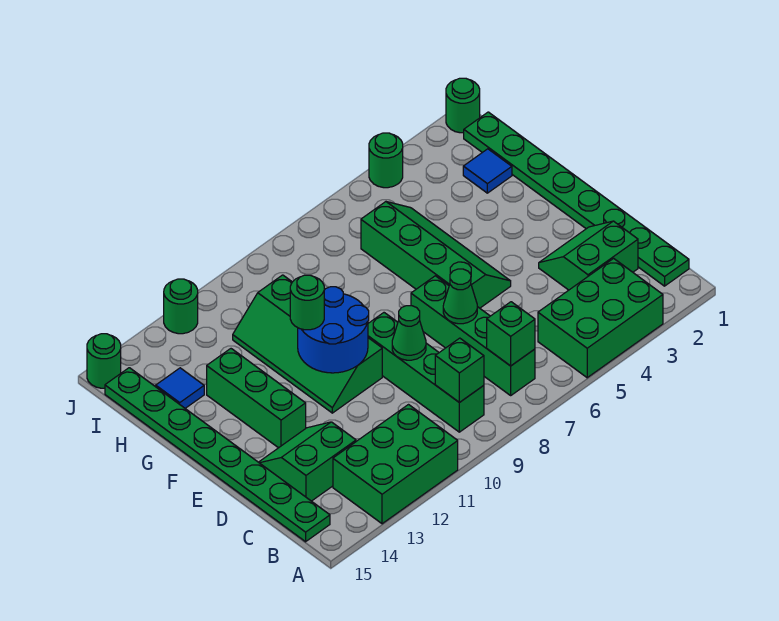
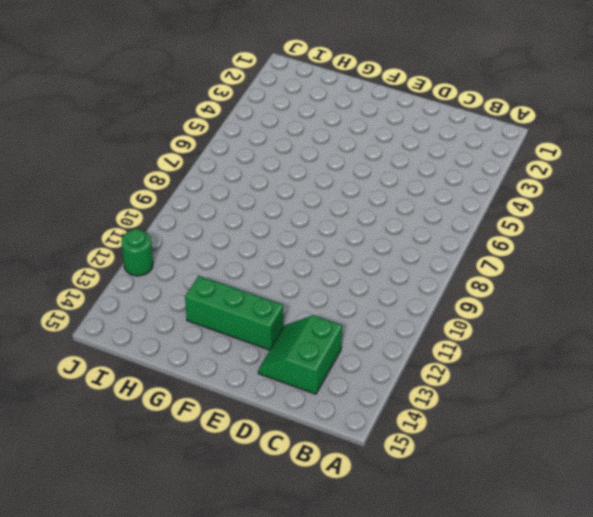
none -> green 2x3 brick [538,258,663,378]
none -> green 2x3 brick [333,405,458,524]
none -> green 1x8 plate [464,112,689,286]

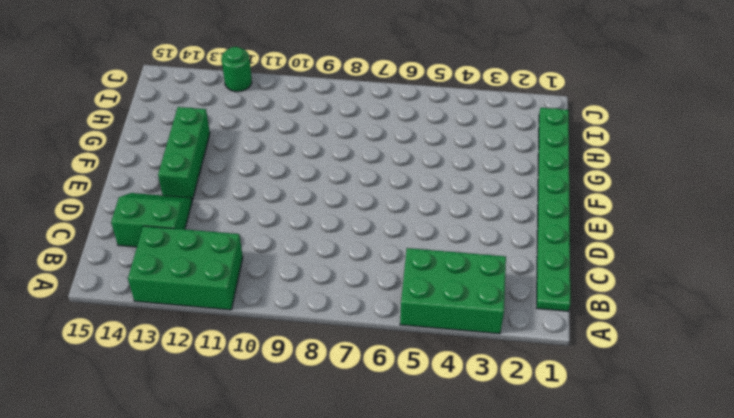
none -> green 1x4 brick [411,276,535,395]
none -> green 1x4 brick [368,313,484,432]
none -> green 1x8 plate [105,368,330,542]

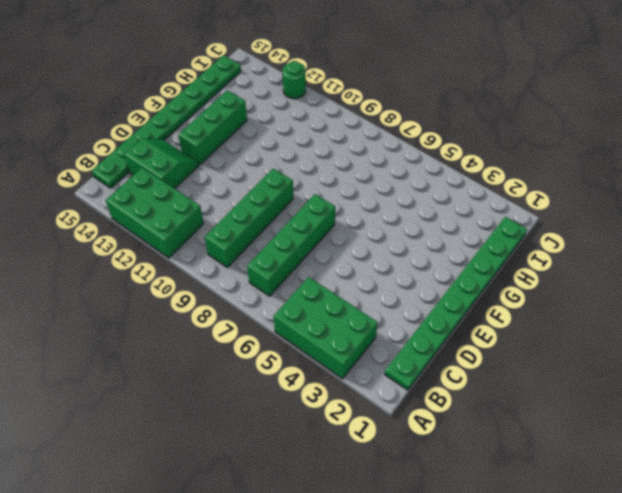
none -> green 2x2 slope [539,221,638,290]
none -> green 2x4 slope [361,202,511,308]
none -> green 2x4 slope [233,275,382,413]

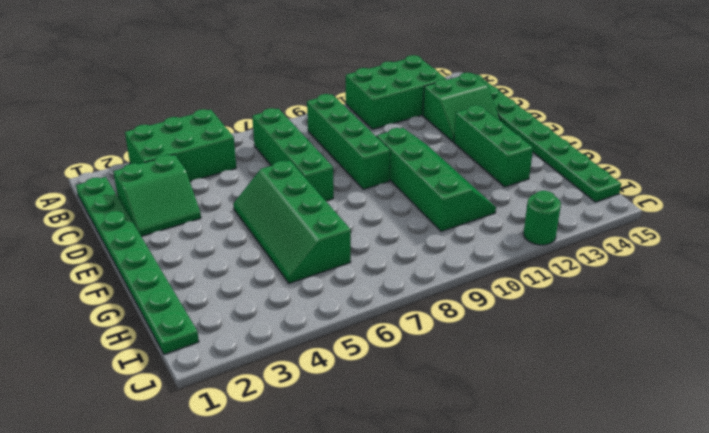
none -> blue 1x1 tile [463,149,512,193]
none -> blue 1x1 tile [156,368,204,408]
none -> green 1x1 round brick [446,78,480,133]

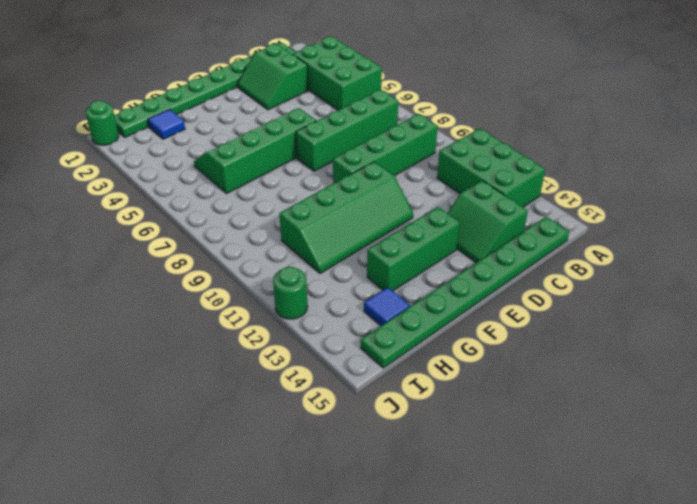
none -> green 1x1 round brick [369,133,403,188]
none -> green 1x1 round brick [87,334,121,388]
none -> green 1x1 brick [487,302,535,366]

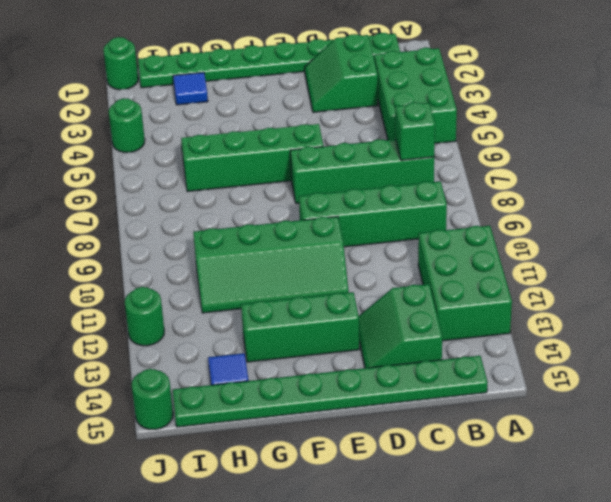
none -> green 1x1 brick [435,338,484,403]
none -> green 1x1 cone [443,269,477,324]
none -> green 1x1 cone [392,306,426,360]

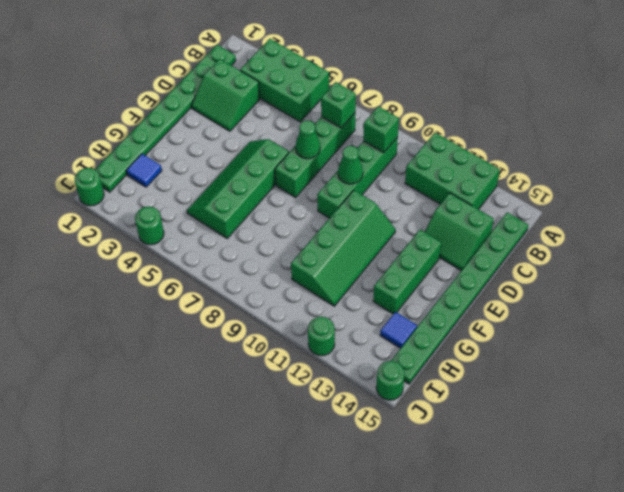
none -> blue 2x2 round brick [298,287,369,373]
none -> green 1x1 round brick [290,275,324,330]

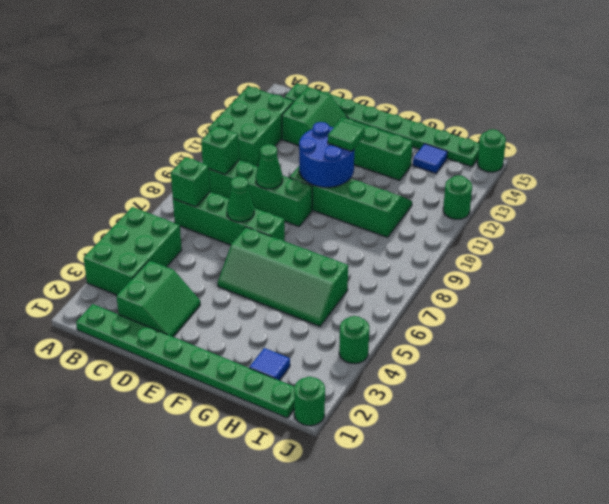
green 1x1 tile [328,120,364,151] -> green 1x1 round brick [290,275,324,330]

